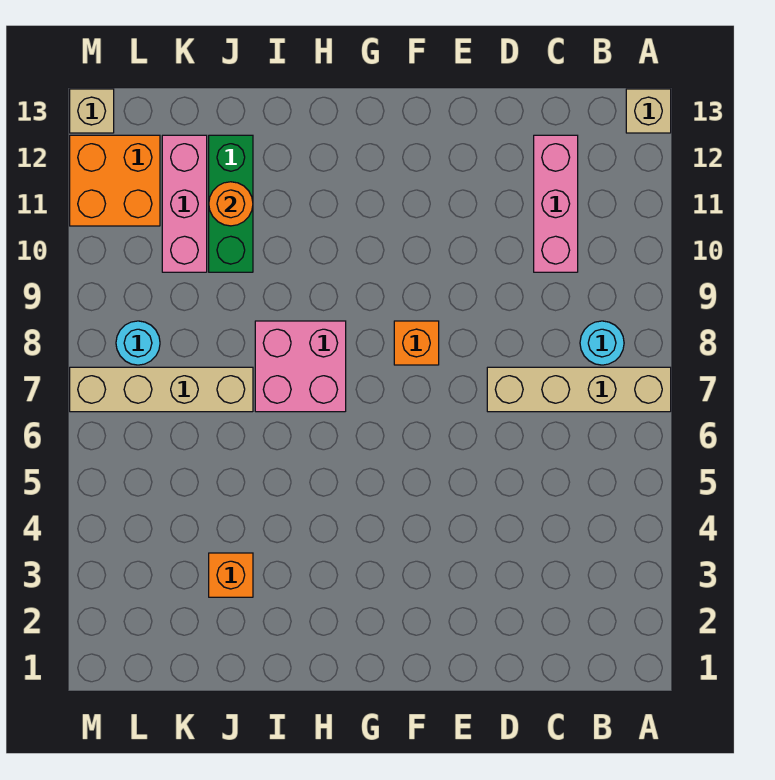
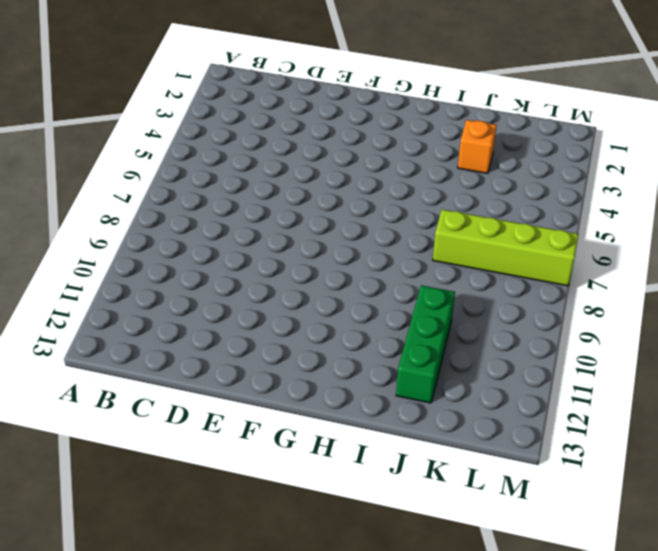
lime 1x4 brick [433,209,579,286] -> tan 1x4 brick [70,367,253,412]
none -> tan 1x4 brick [487,367,671,412]
none -> tan 1x1 brick [626,89,671,133]
none -> cyan 1x1 round brick [580,321,624,365]

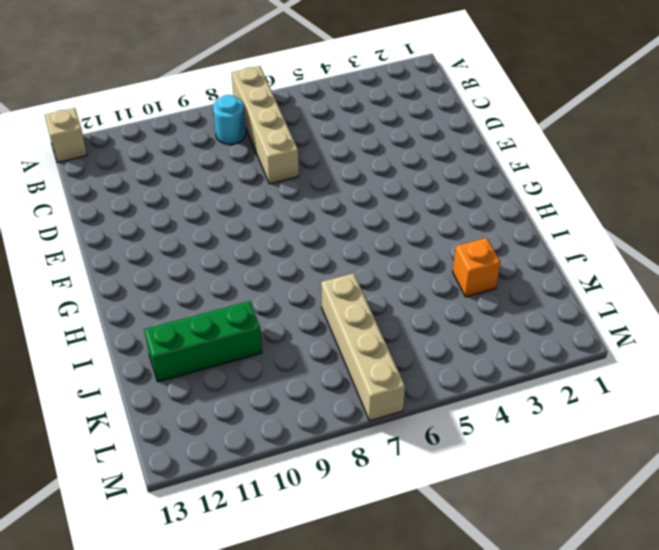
none -> pink 1x3 brick [534,135,578,272]
none -> orange 1x1 brick [394,321,439,365]
none -> pink 2x2 brick [255,321,346,412]

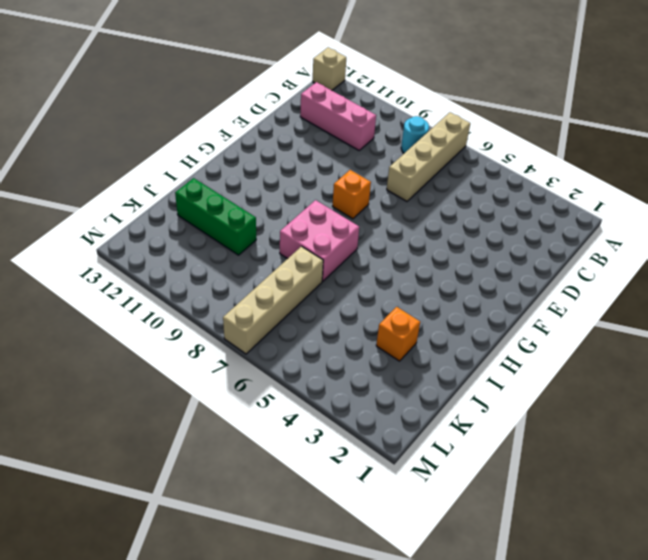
none -> pink 1x3 brick [162,135,207,272]
none -> cyan 1x1 round brick [116,321,160,365]
none -> orange 2x2 brick [70,135,160,226]

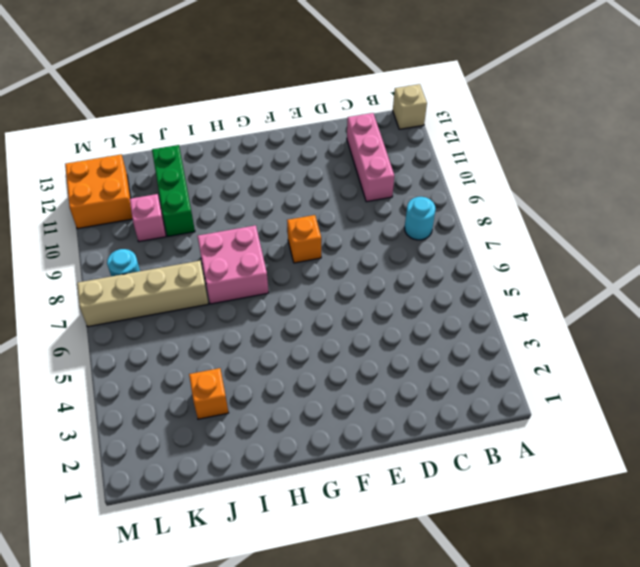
pink 1x1 brick [130,194,166,242] -> pink 1x3 brick [162,135,207,272]
none -> tan 1x4 brick [487,367,671,412]
none -> tan 1x1 brick [70,89,114,133]
none -> orange 1x1 round brick [209,182,253,226]

